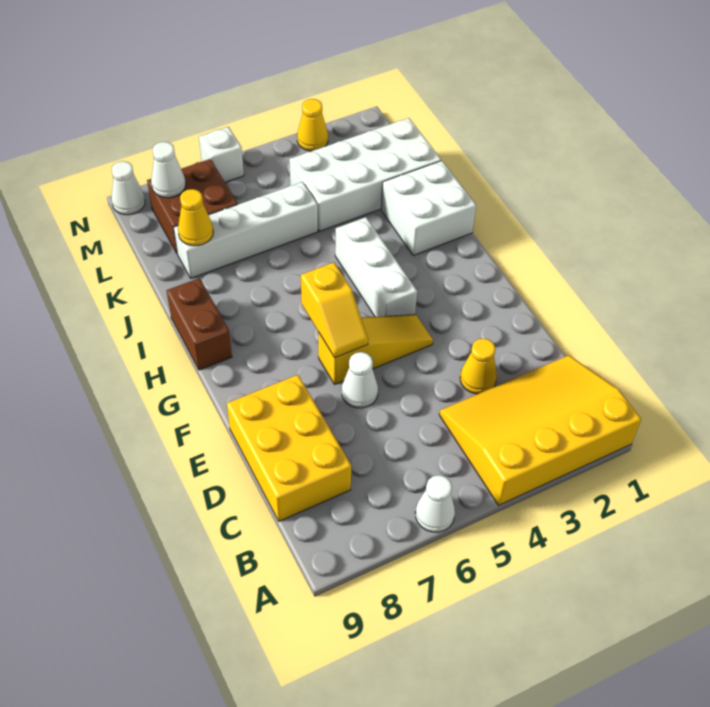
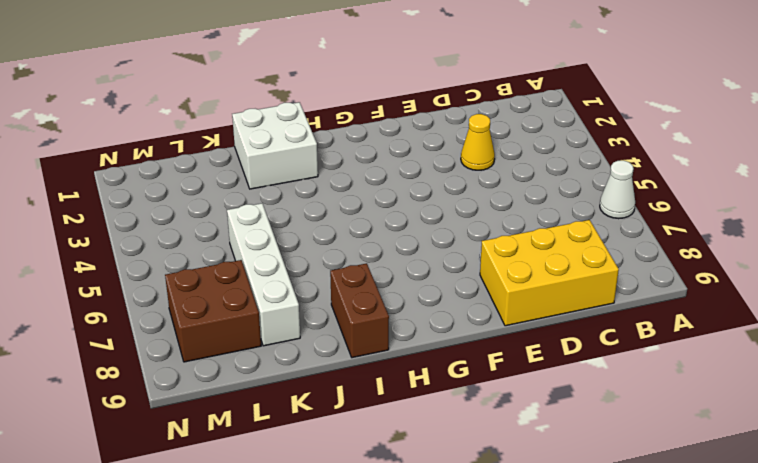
brown 1x2 brick [330,263,389,358] -> brown 1x2 brick turned to [167,278,232,370]
none -> yellow 3x4 slope [439,355,641,505]
none -> white 1x1 cone [342,352,378,408]
none -> yellow 1x3 slope [318,315,433,385]

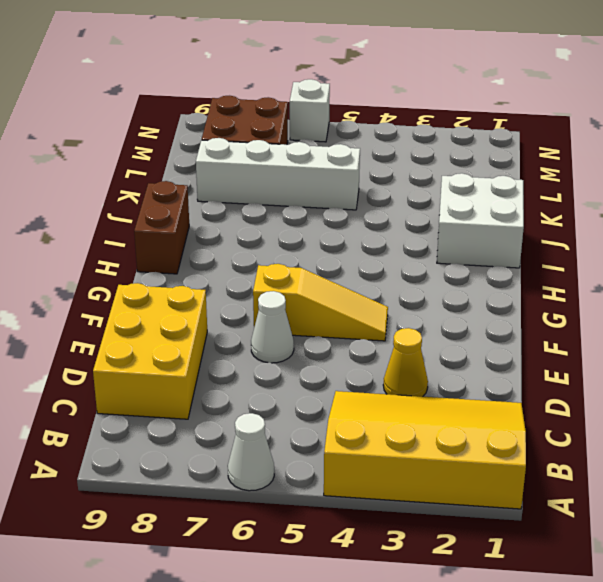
none -> white 1x3 brick [335,217,417,317]
none -> white 2x4 brick [289,118,441,231]
none -> yellow 1x1 cone [297,99,328,151]

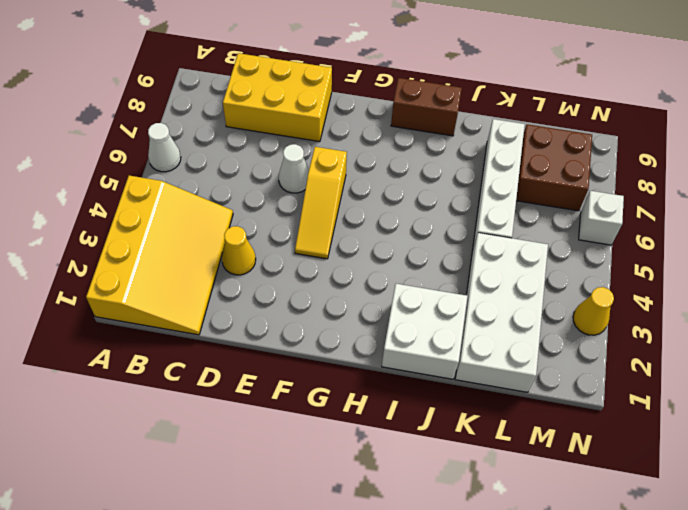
none -> white 1x3 brick [335,217,417,317]
none -> white 1x1 cone [111,161,145,215]
none -> yellow 1x2 slope [301,262,368,358]

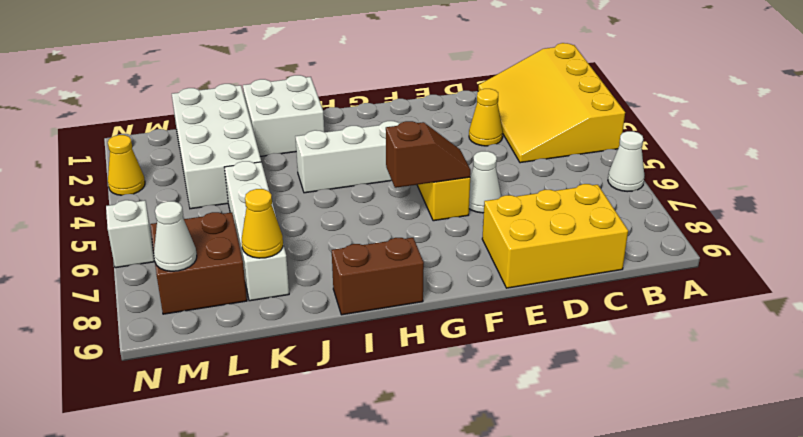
brown 1x2 slope [386,121,471,188] -> yellow 1x2 slope [301,262,368,358]
none -> white 1x1 cone [111,161,145,215]

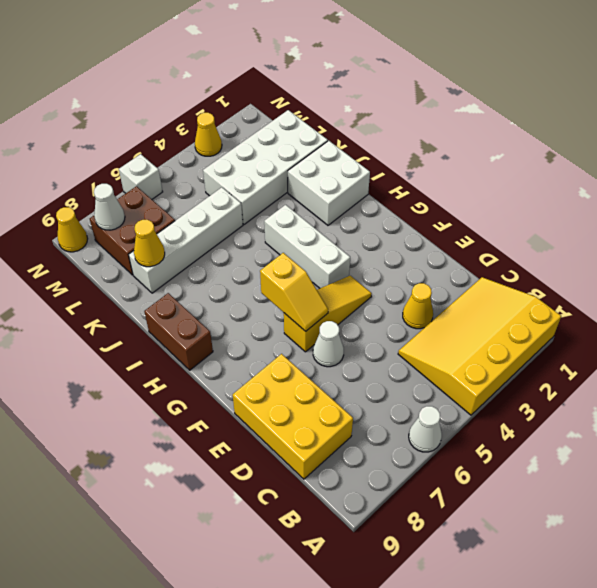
yellow 1x1 cone [56,207,88,252] -> white 1x1 cone [111,161,145,215]

